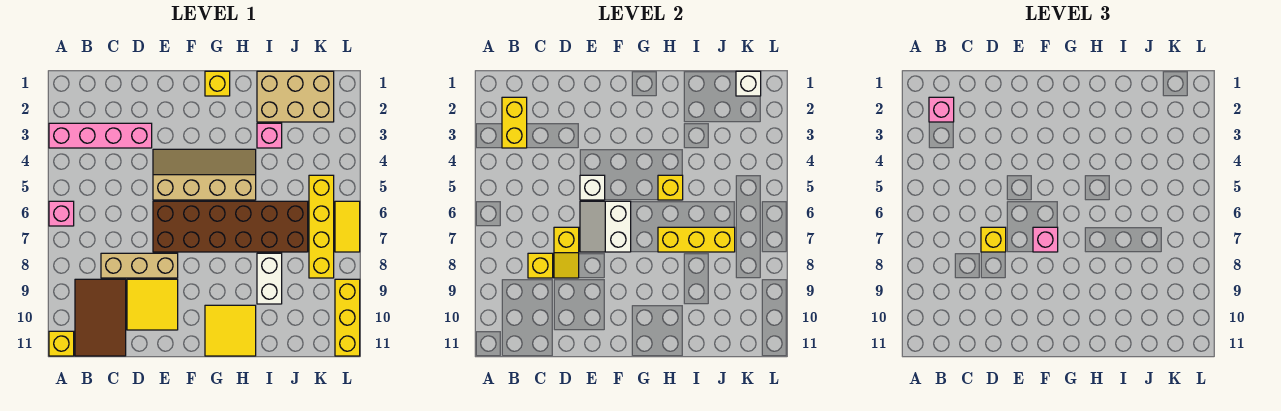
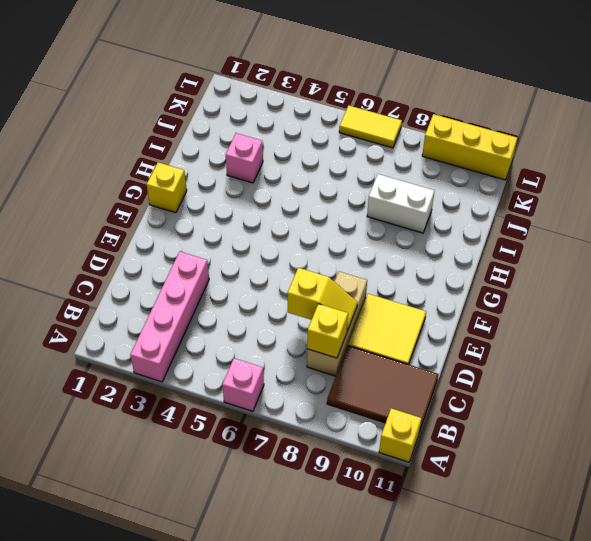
none -> tan 2x4 slope [153,149,256,200]
none -> brown 2x6 brick [153,201,308,252]
none -> yellow 2x2 tile [205,305,256,356]

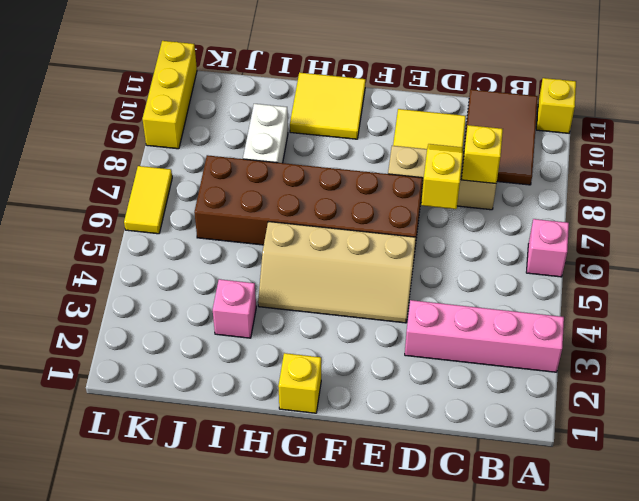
none -> tan 2x3 brick [257,71,334,122]
none -> yellow 1x4 brick [309,175,334,278]
none -> yellow 1x2 brick [502,97,527,148]

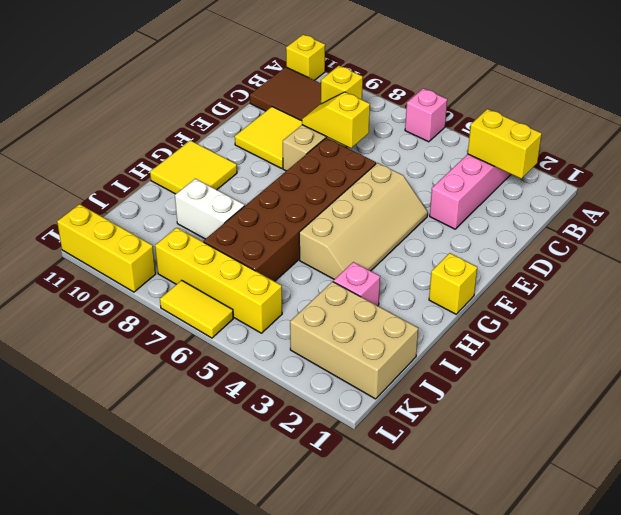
tan 2x3 brick [290,282,418,399] -> tan 2x3 brick turned to [257,71,334,122]
none -> white 1x1 brick [580,175,605,200]
none -> white 2x2 slope [580,201,631,252]
none -> yellow 1x1 brick [658,175,683,200]

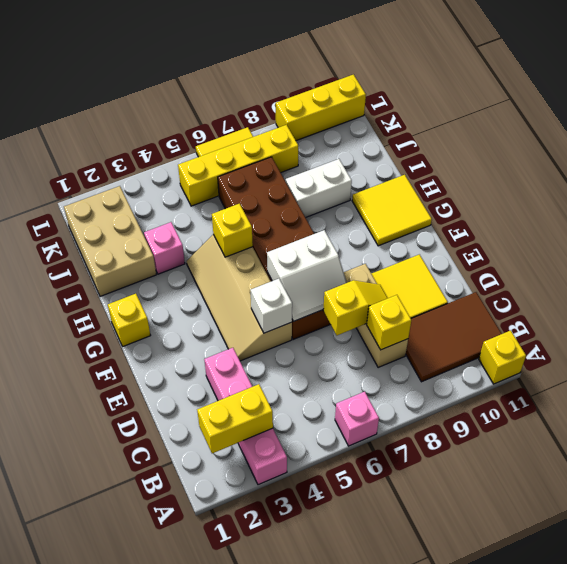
none -> yellow 1x3 brick [658,227,735,252]
none -> white 1x1 brick [736,71,761,96]
none -> pink 1x1 brick [929,97,954,122]

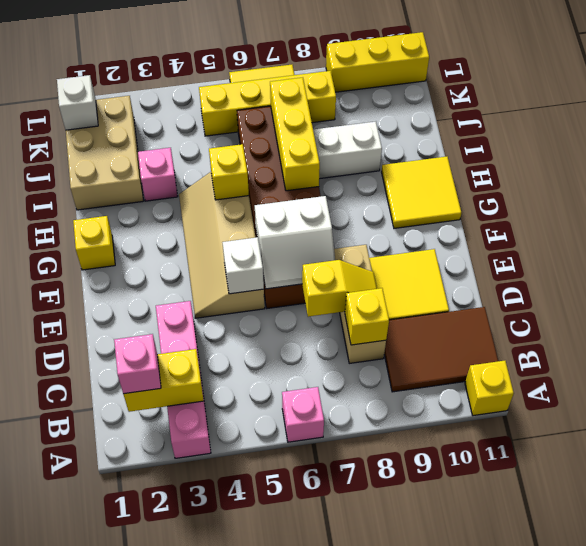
none -> yellow 1x1 brick [981,227,1006,252]
none -> pink 1x1 brick [1033,227,1058,252]

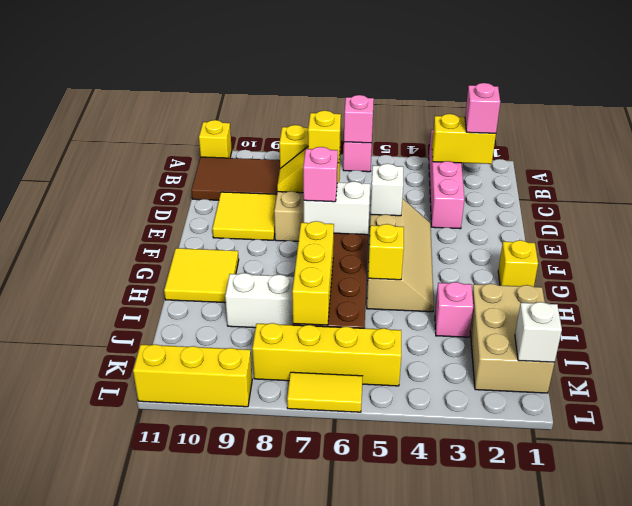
pink 1x1 brick [344,95,374,143] -> none

